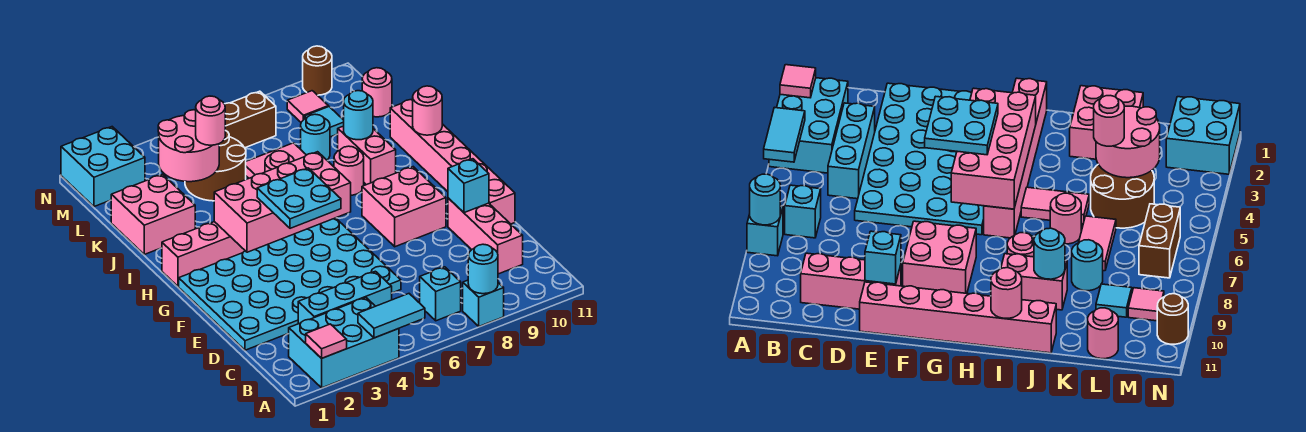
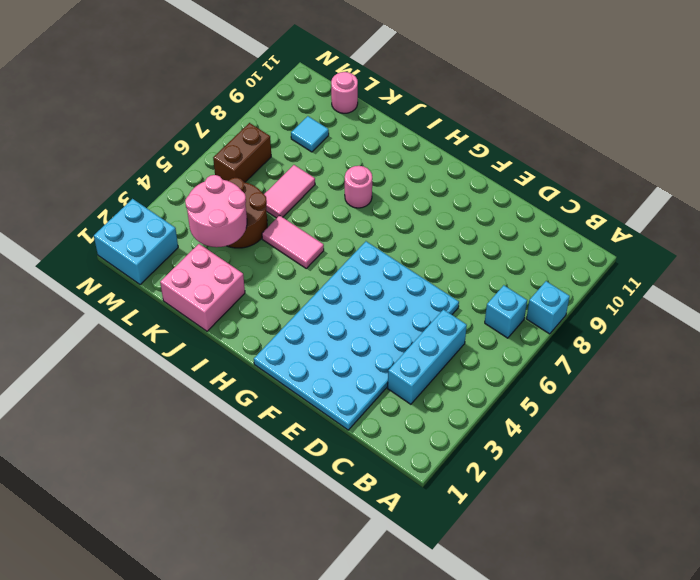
none -> cyan 2x3 brick [288,298,399,388]
none -> pink 1x3 brick [448,198,523,274]
none -> pink 1x6 brick [390,99,515,224]
none -> pink 2x2 brick [362,167,446,247]

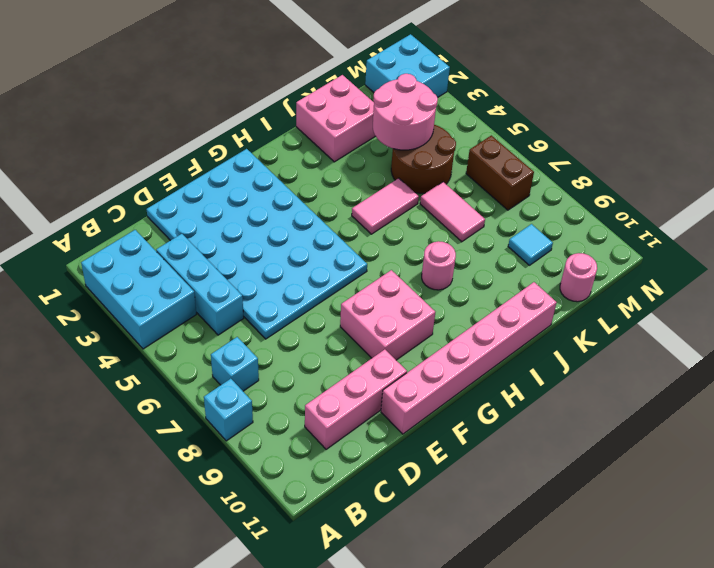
none -> pink 1x6 brick [162,222,245,286]
none -> pink 1x2 brick [338,126,396,185]
none -> pink 1x1 round brick [265,151,294,172]
none -> cyan 1x1 round brick [301,114,330,160]

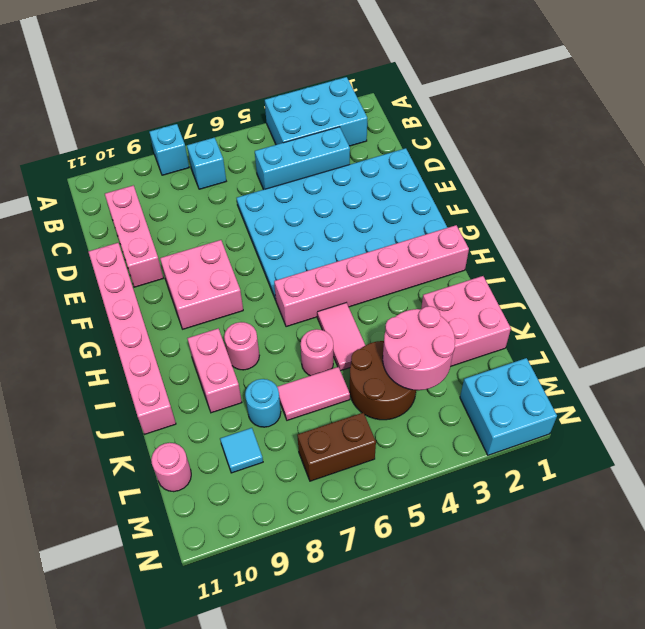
none -> pink 1x1 tile [287,91,328,122]
none -> brown 1x1 round brick [303,46,332,95]
none -> pink 1x1 tile [306,324,347,358]
none -> cyan 1x2 tile [358,294,425,338]

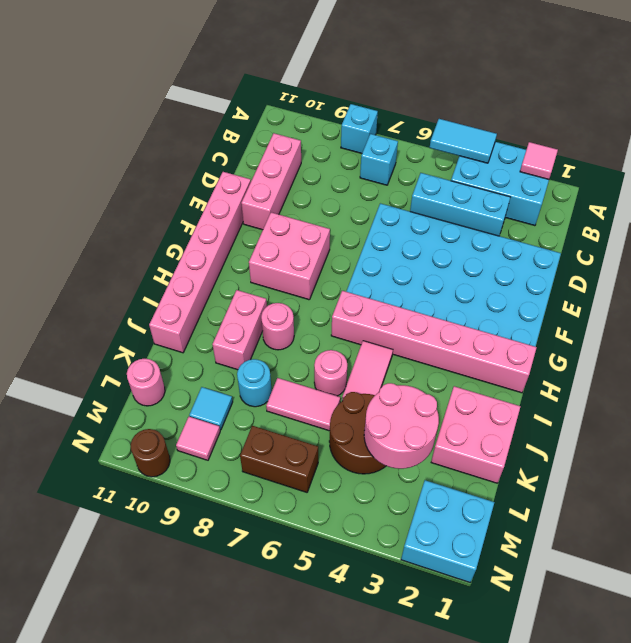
none -> cyan 1x1 round brick [468,244,498,294]
none -> cyan 1x1 brick [448,159,489,213]
none -> pink 2x4 brick [214,152,351,252]
none -> pink 1x1 round brick [413,86,442,135]

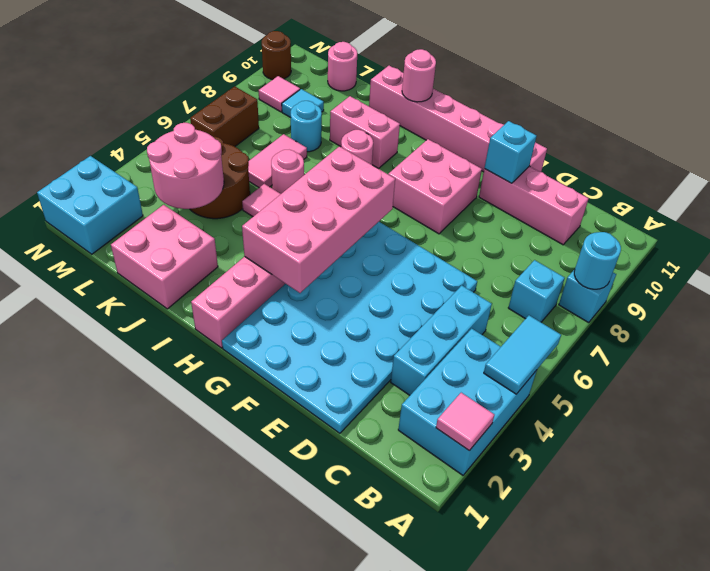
none -> cyan 1x1 round brick [344,91,373,140]
none -> cyan 2x2 plate [257,168,341,228]
none -> pink 1x1 round brick [196,96,225,145]

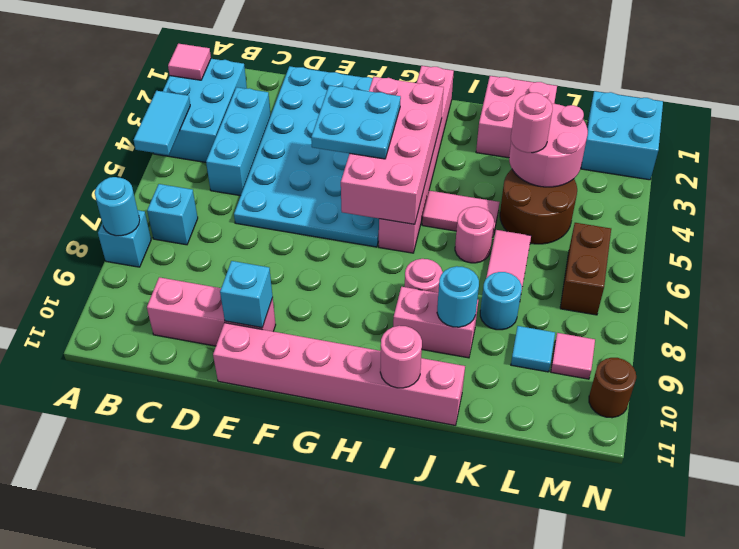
none -> pink 2x2 brick [362,167,446,247]
none -> pink 1x1 round brick [362,68,392,117]

